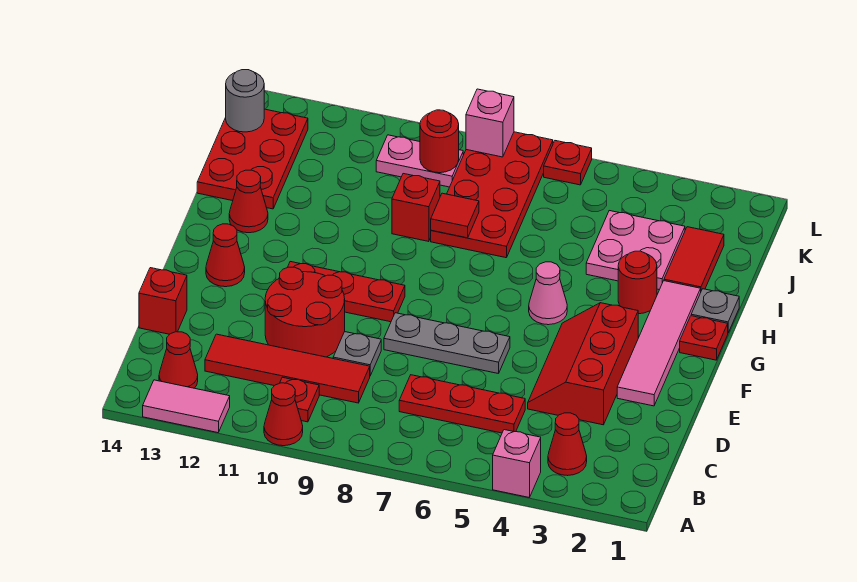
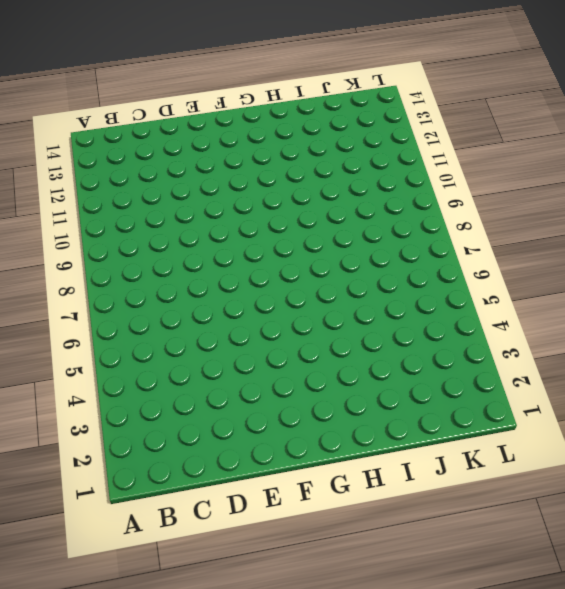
none -> pink 1x1 brick [493,430,541,498]
none -> red 1x1 cone [264,383,303,446]
none -> pink 1x2 tile [143,380,230,433]
none -> red 1x1 cone [548,413,587,476]

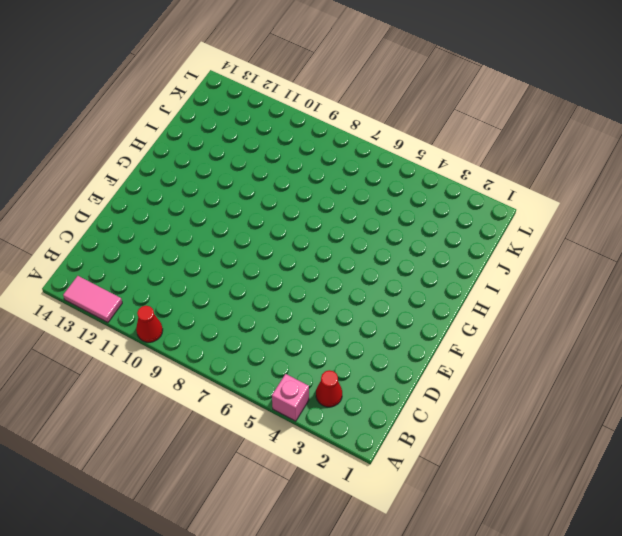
none -> red 1x1 plate [280,377,319,422]
none -> red 1x1 cone [159,332,198,388]
none -> red 1x3 plate [399,375,525,433]
none -> red 1x4 tile [205,334,370,403]

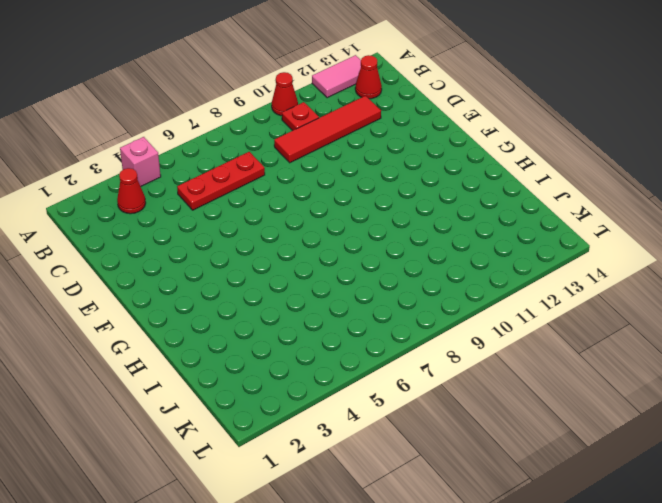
none -> red 2x3 slope [528,303,638,425]
none -> grey 1x1 plate [333,332,381,376]
none -> red 2x2 round brick [265,267,345,357]
none -> red 1x1 brick [139,268,187,334]

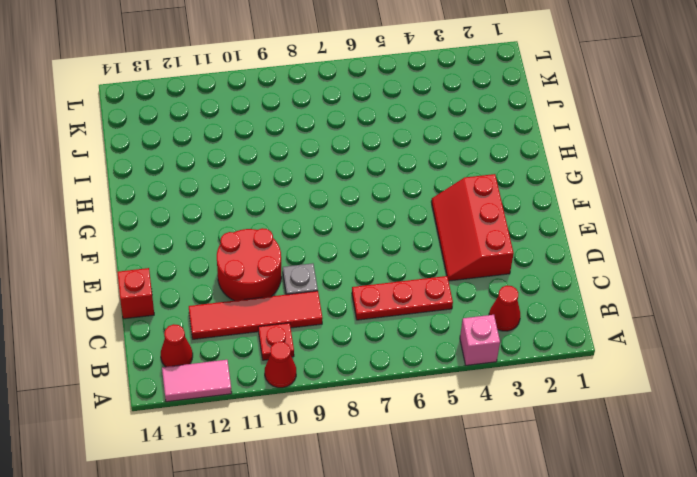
none -> pink 1x4 tile [617,281,701,406]
none -> grey 1x3 plate [384,313,510,374]
none -> red 1x3 plate [288,262,405,322]
none -> red 1x1 cone [206,224,245,287]

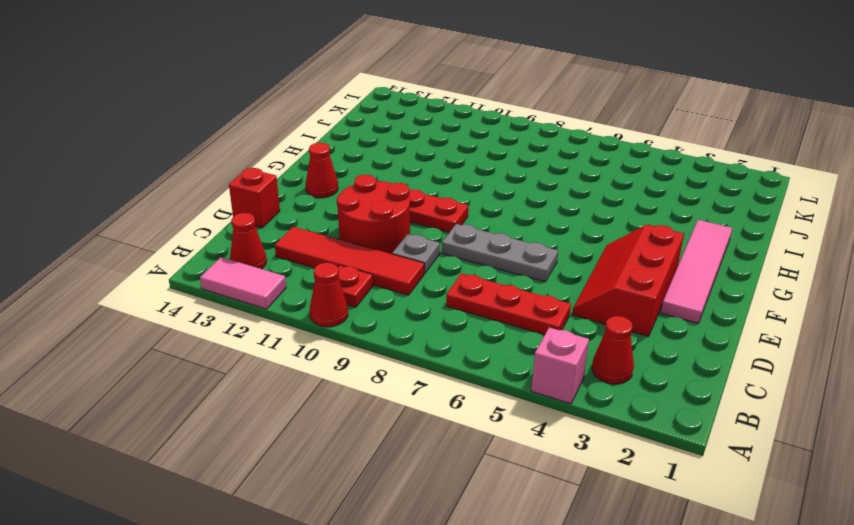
none -> red 1x1 plate [680,316,728,360]
none -> pink 1x1 cone [529,262,567,325]
none -> grey 1x1 plate [691,289,739,333]
none -> red 1x1 round brick [618,251,657,314]

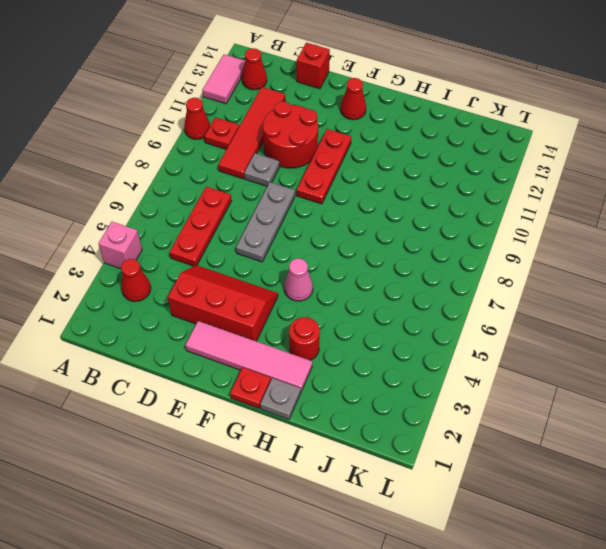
none -> red 1x1 cone [229,170,268,233]
none -> red 1x2 tile [664,227,724,291]
none -> pink 2x2 plate [586,211,685,290]
none -> red 2x4 plate [431,132,553,258]

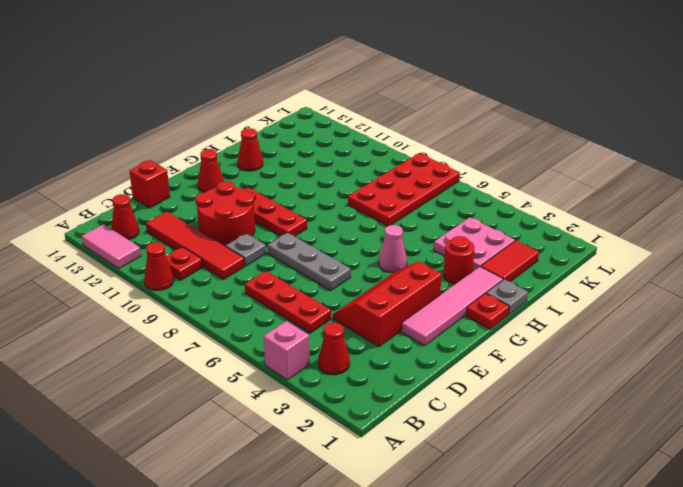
none -> red 1x1 brick [392,174,440,242]
none -> red 2x3 plate [197,109,308,209]
none -> pink 1x2 plate [376,135,463,187]
none -> red 1x1 plate [544,141,592,185]

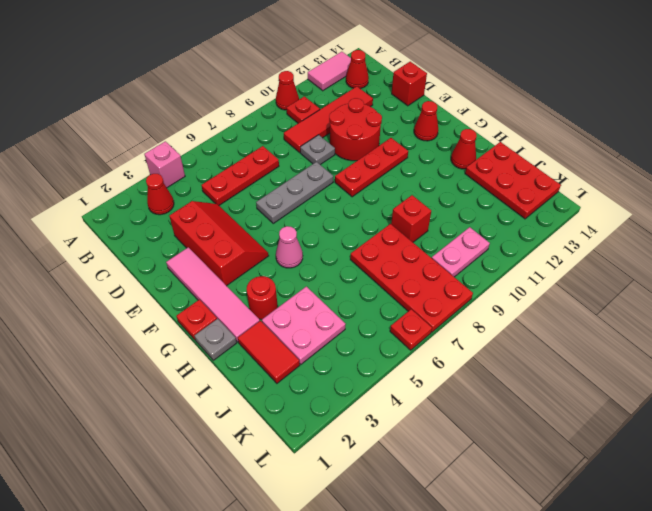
none -> red 1x1 tile [431,193,479,238]
none -> red 1x1 round brick [420,110,459,173]
none -> grey 1x1 round brick [226,70,264,132]
none -> pink 1x1 brick [466,89,514,157]

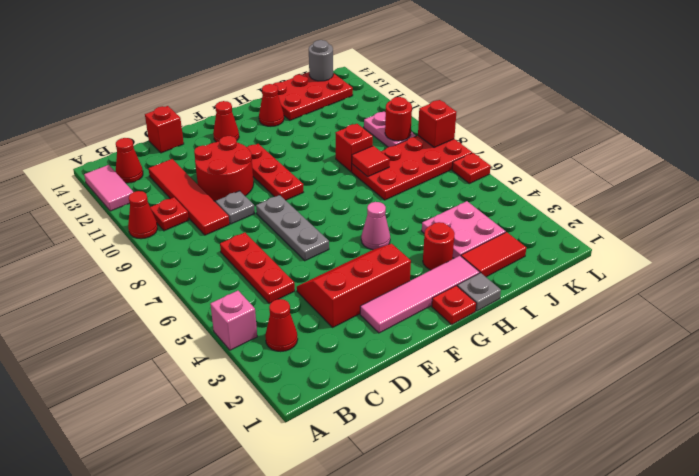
red 1x1 brick [418,100,456,147] -> pink 1x1 brick [466,89,514,157]

